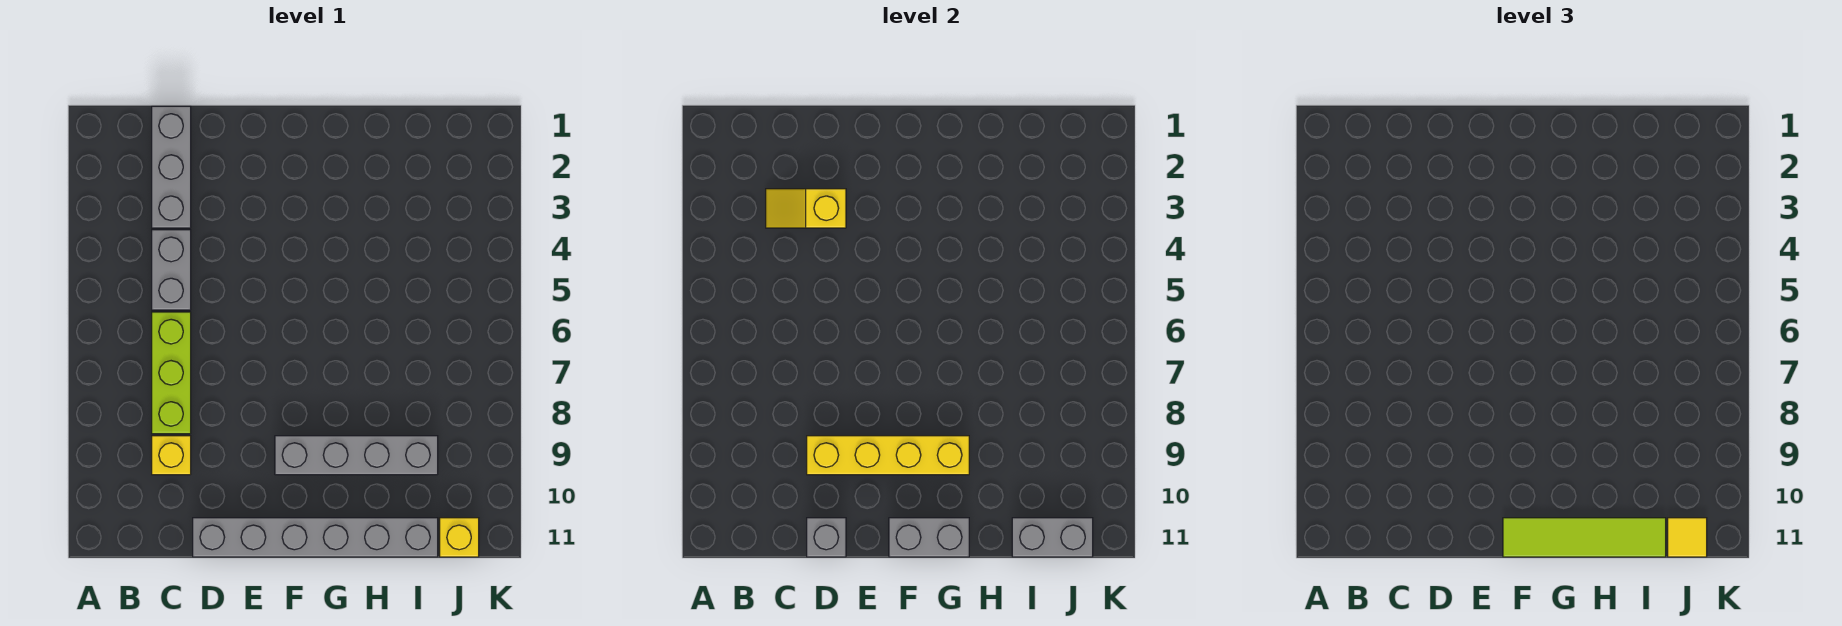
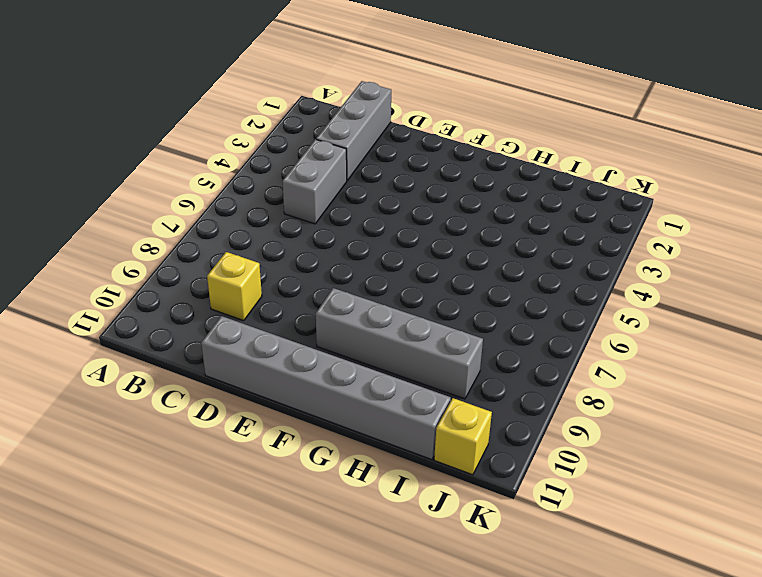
none -> lime 1x3 brick [152,312,191,434]
none -> yellow 1x2 slope [766,189,846,228]
none -> yellow 1x4 brick [807,436,969,475]

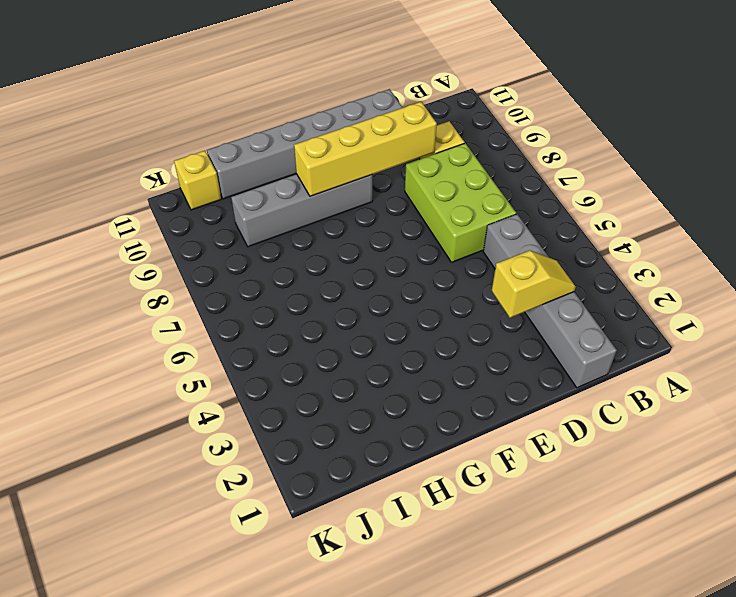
lime 2x3 brick [405,143,516,262] -> lime 1x3 brick [152,312,191,434]
none -> grey 1x1 brick [807,518,846,557]
none -> grey 1x2 brick [889,518,969,557]
none -> grey 1x2 brick [1012,518,1093,557]

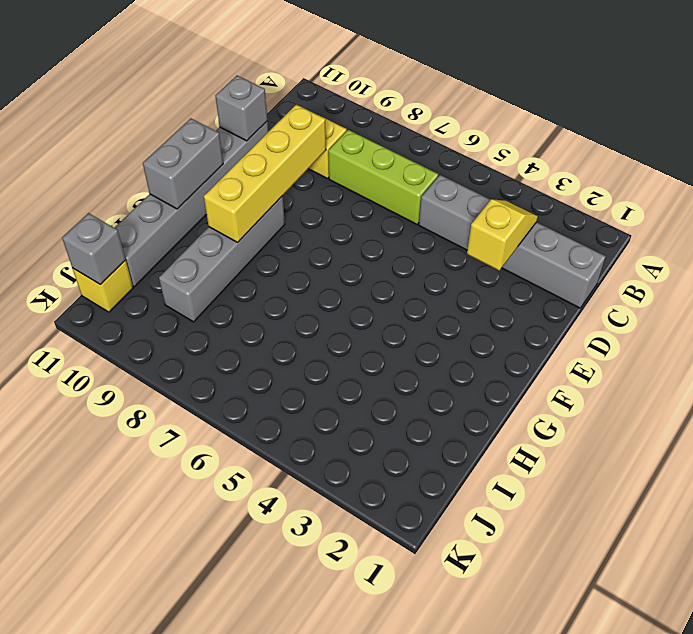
grey 1x1 brick [62,213,126,285] -> grey 1x2 brick [1012,518,1093,557]
none -> lime 1x4 tile [1503,518,1666,557]
none -> yellow 1x1 tile [1668,518,1707,557]

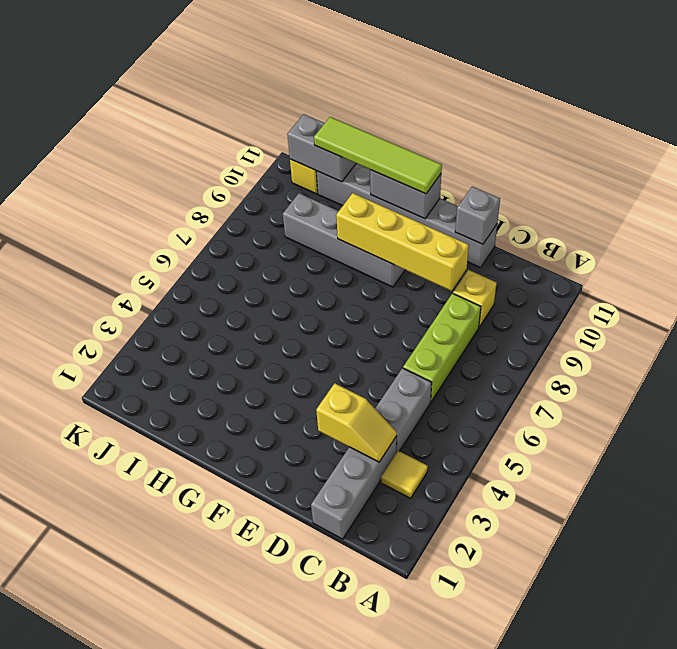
yellow 1x1 tile [381,451,428,498] -> yellow 1x1 tile moved to [1668,518,1707,557]

